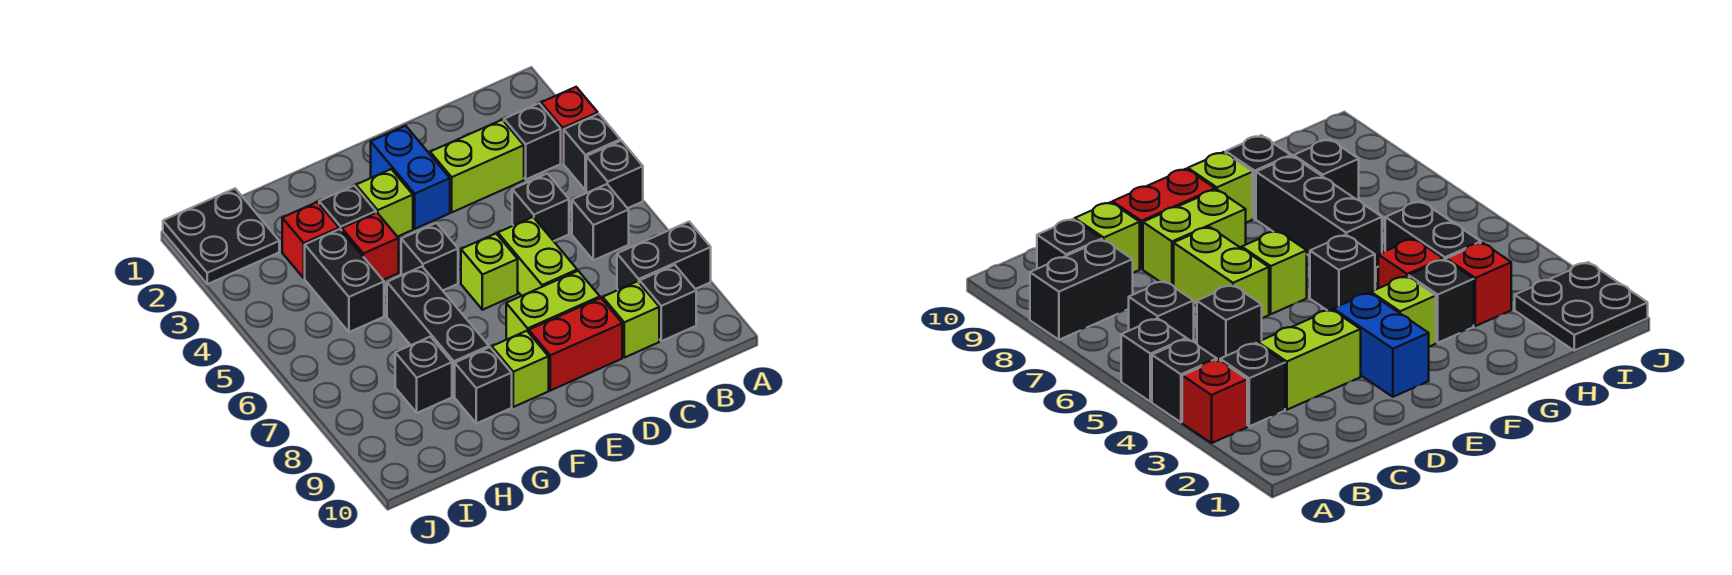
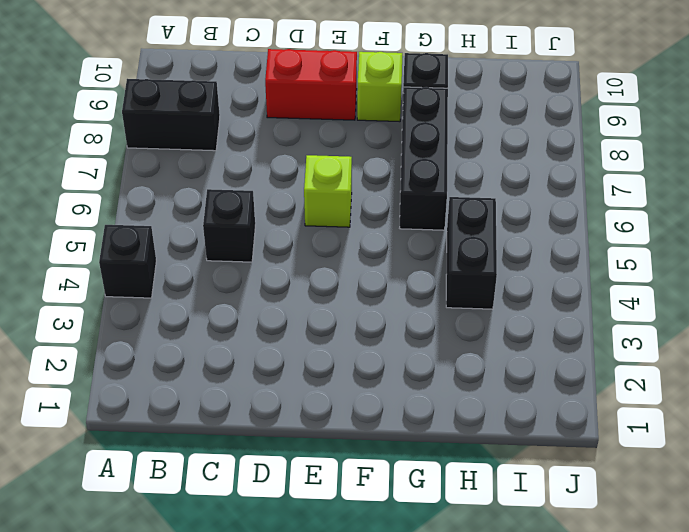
none -> red 1x1 brick [541,87,598,163]
none -> black 1x1 brick [586,141,643,208]
none -> black 1x1 brick [504,103,561,179]

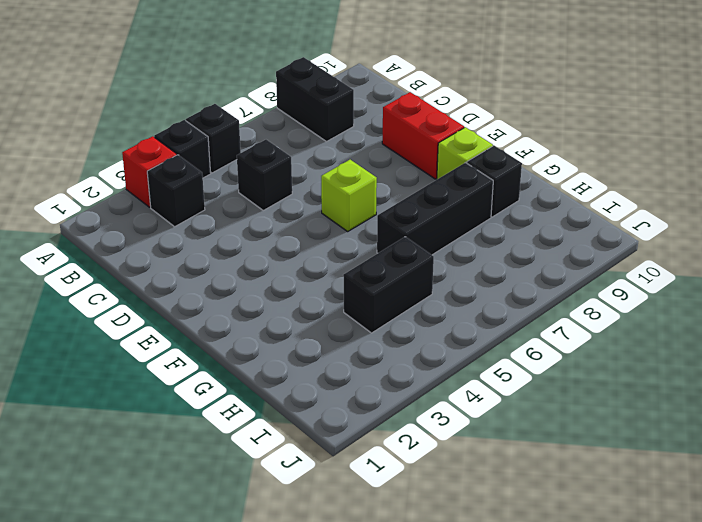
none -> black 1x1 brick [572,184,629,260]
none -> black 1x1 brick [640,265,696,341]
none -> lime 1x2 brick [430,120,524,212]

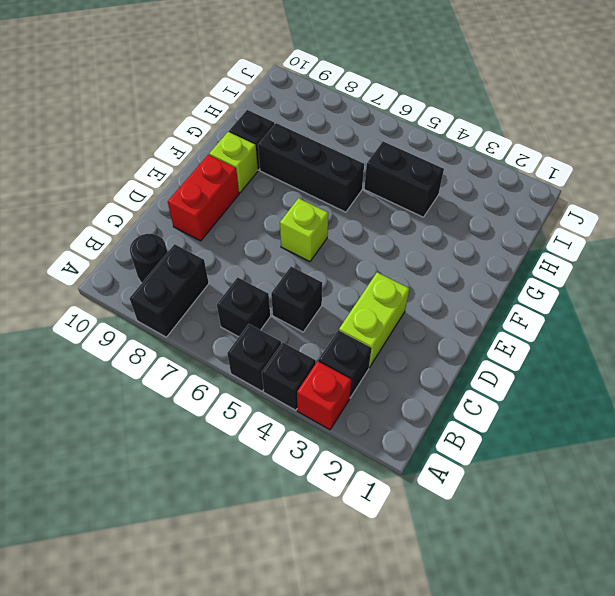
black 1x1 round brick [130,234,168,283] -> black 1x1 brick [640,265,696,341]
none -> lime 1x1 brick [603,281,659,358]
none -> lime 1x2 brick [498,217,577,296]
none -> lime 1x2 brick [506,271,600,339]

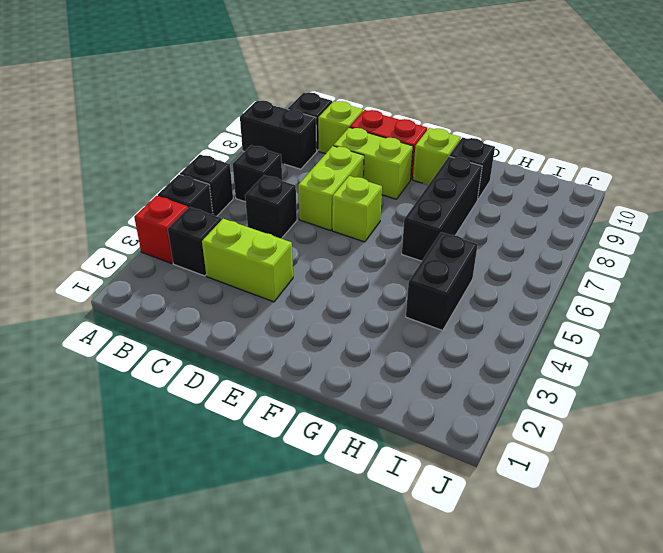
none -> blue 1x2 brick [371,126,450,229]
none -> lime 1x1 brick [356,169,413,237]
none -> black 1x1 brick [401,223,458,290]

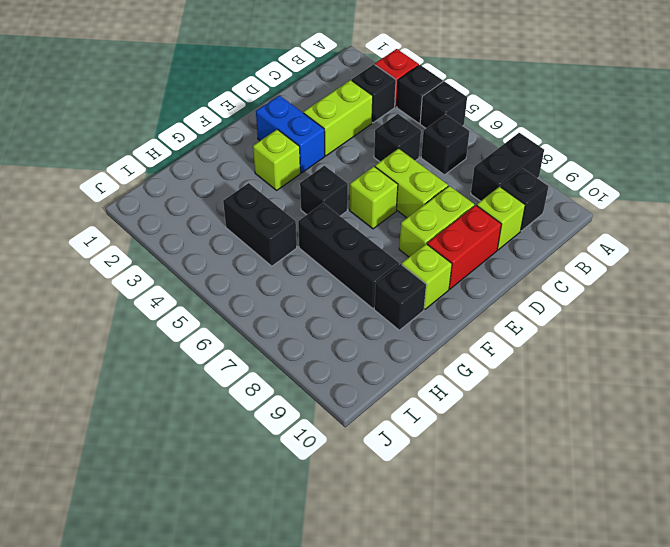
none -> black 1x1 brick [319,186,376,231]
none -> red 1x1 brick [342,213,399,280]
none -> red 1x1 brick [282,202,339,278]

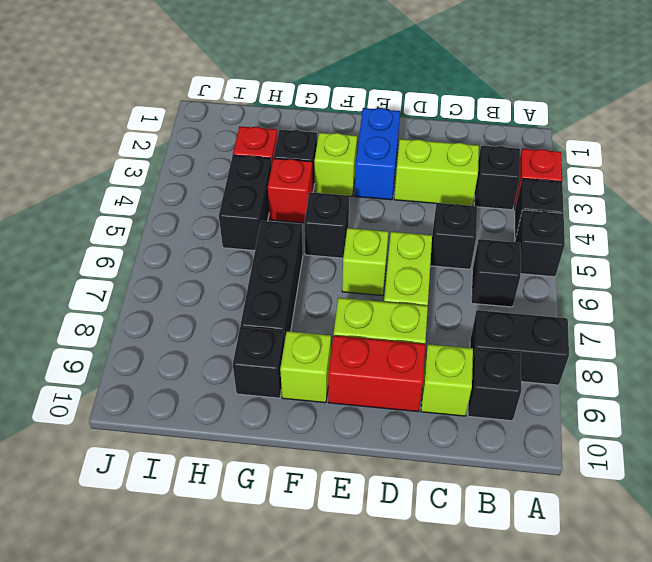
none -> black 1x1 brick [395,337,452,413]
none -> black 2x2 plate [163,189,279,284]

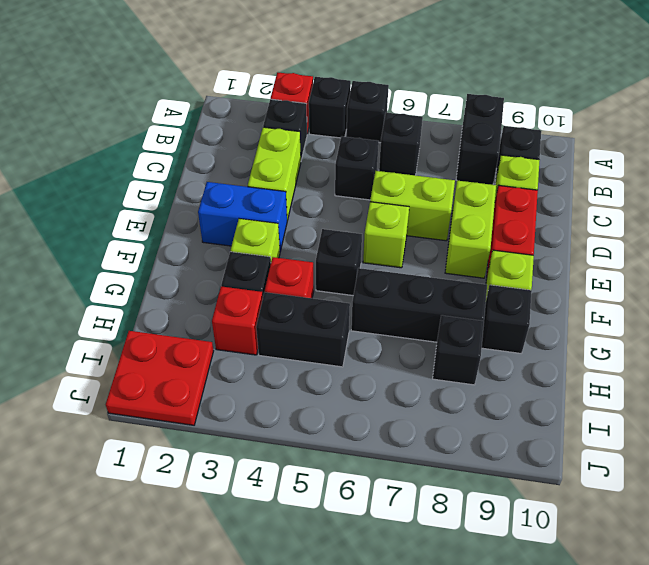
red 2x2 plate [106,331,213,425] -> black 2x2 plate [163,189,279,284]

